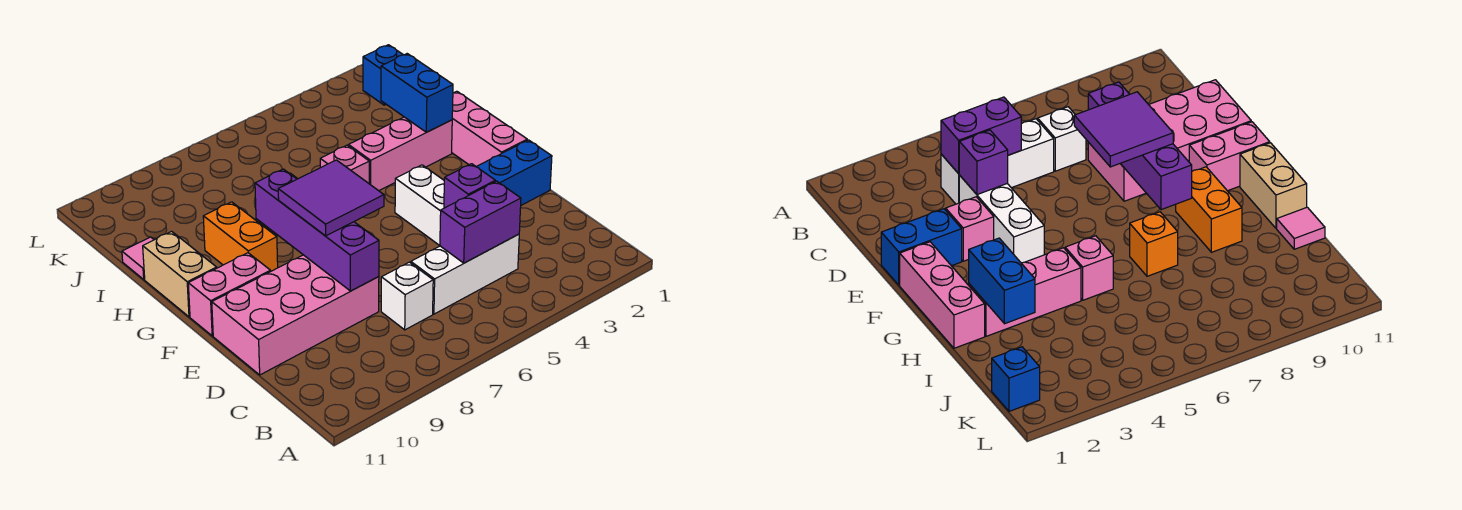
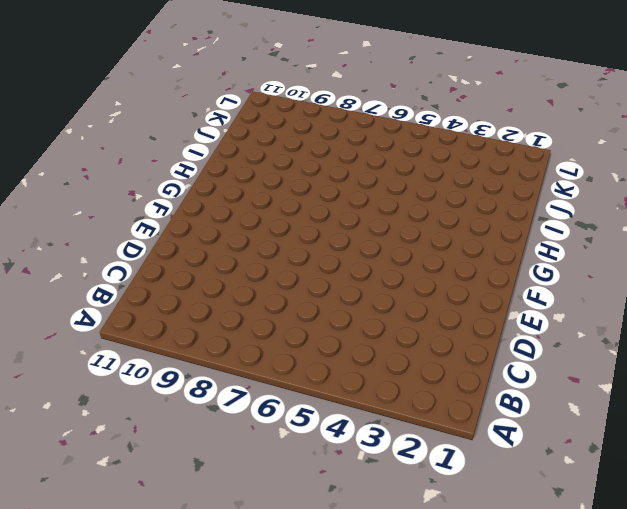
none -> white 1x3 brick [411,234,519,314]
none -> white 1x1 brick [381,262,433,330]
none -> white 1x3 brick [395,165,444,246]

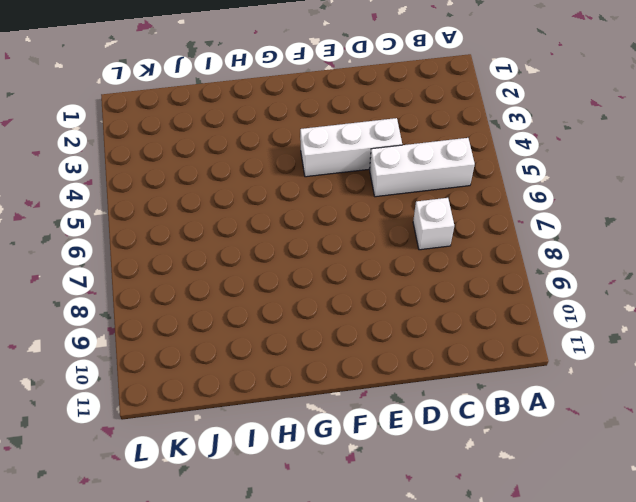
white 1x3 brick [370,138,475,197] -> white 1x3 brick turned to [411,234,519,314]
none -> pink 2x4 brick [212,255,379,375]
none -> blue 1x2 brick [476,140,552,205]
none -> pink 1x1 brick [946,197,994,261]

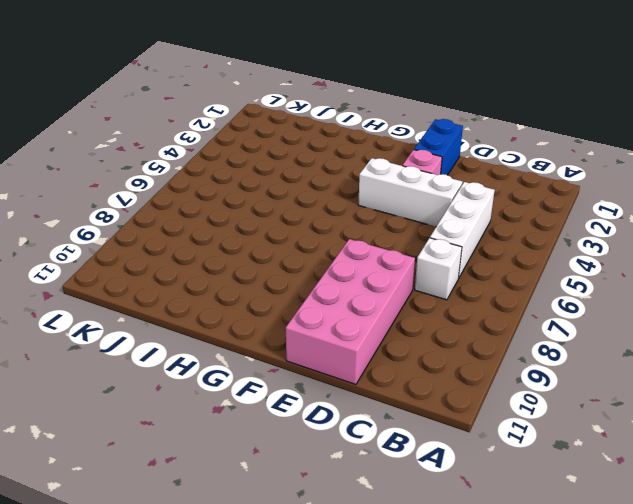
none -> pink 1x3 brick [452,91,527,166]
none -> pink 1x2 brick [188,253,271,336]
none -> orange 1x2 brick [203,202,278,271]

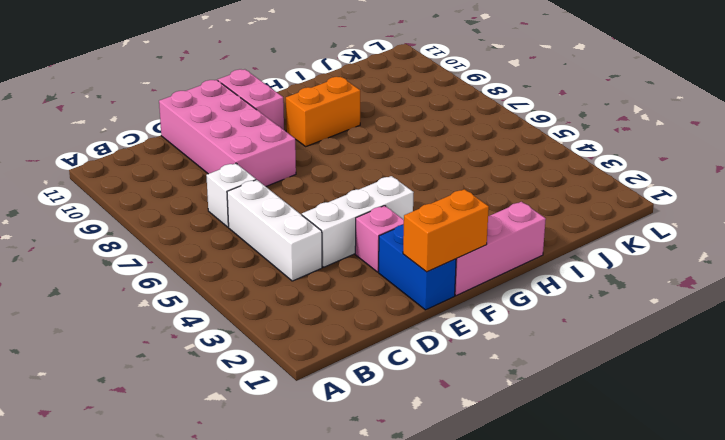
orange 1x2 brick [403,189,489,272] -> none
none -> tan 1x2 brick [143,231,217,317]
none -> pink 1x3 brick [349,117,452,191]
none -> pink 1x1 brick [320,145,369,183]

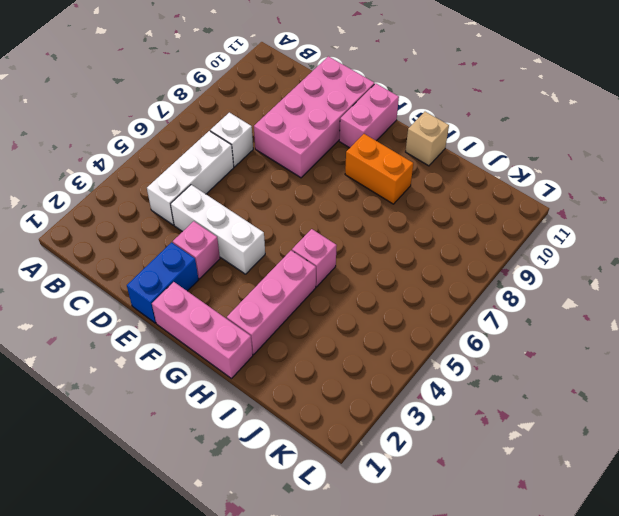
tan 1x1 brick [406,112,449,166] -> tan 1x2 brick [143,231,217,317]
none -> orange 1x1 brick [1130,212,1178,276]
none -> pink 1x1 tile [122,237,154,279]
none -> blue 1x1 brick [363,45,403,105]

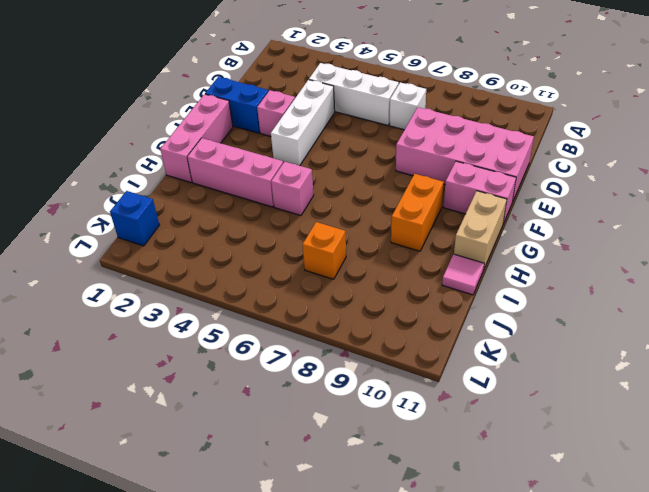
orange 1x1 brick [303,222,346,279] -> orange 1x1 brick moved to [1130,212,1178,276]
none -> purple 1x2 brick [440,181,521,263]
none -> purple 1x1 brick [444,164,496,208]
none -> purple 1x4 brick [255,169,379,291]

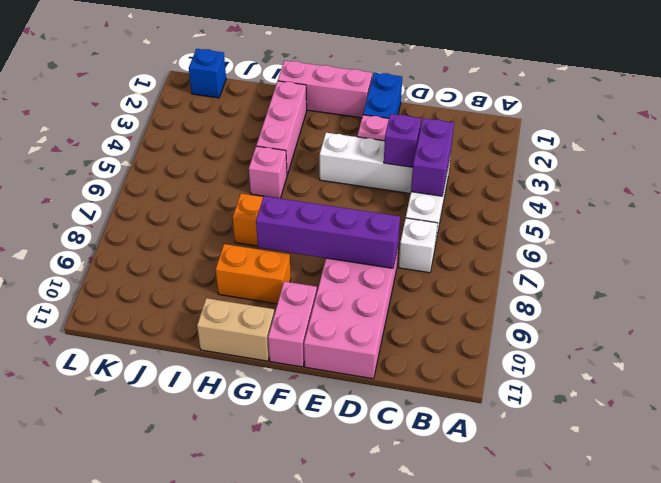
none -> pink 1x1 tile [122,237,154,279]
none -> blue 1x2 brick [381,54,453,132]
none -> purple 2x2 tile [278,160,384,236]

